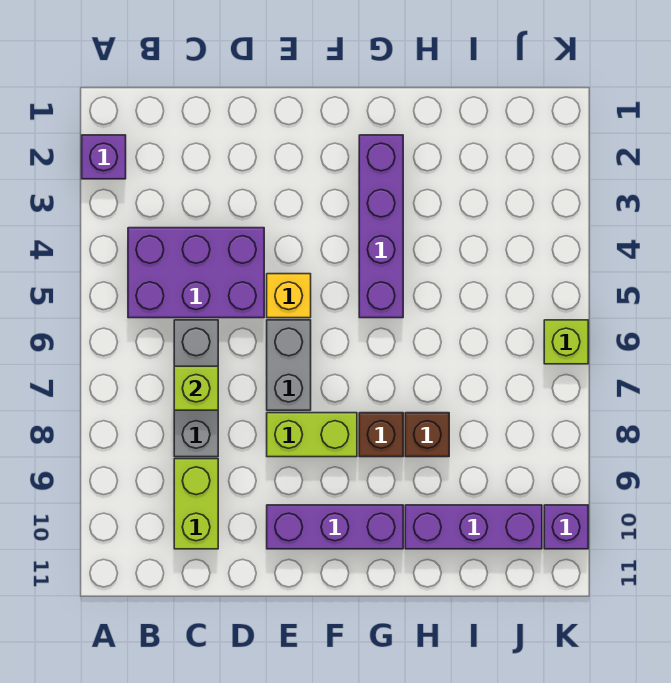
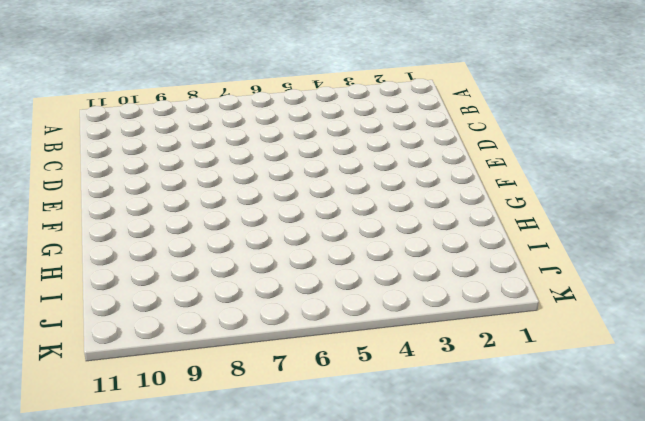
none -> purple 1x1 brick [82,135,126,179]
none -> purple 2x3 brick [128,228,264,318]
none -> grey 1x3 brick [174,320,218,457]

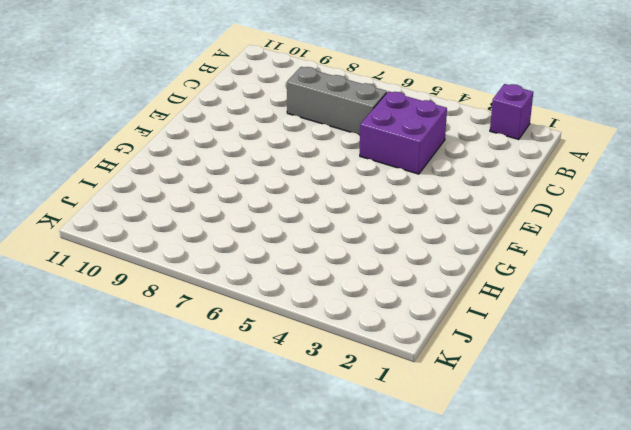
purple 2x2 brick [360,91,447,174] -> purple 2x3 brick [128,228,264,318]
none -> lime 1x2 brick [174,459,218,549]
none -> yellow 1x1 brick [267,274,311,318]
none -> grey 1x2 brick [267,320,311,410]

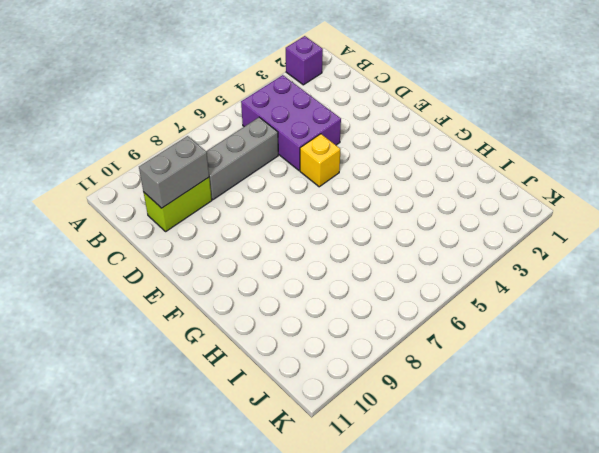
grey 1x2 brick [139,136,209,208] -> grey 1x2 brick moved to [267,320,311,410]
none -> lime 1x2 brick [267,413,357,457]
none -> purple 1x3 brick [267,505,403,549]
none -> purple 1x4 brick [359,135,403,318]

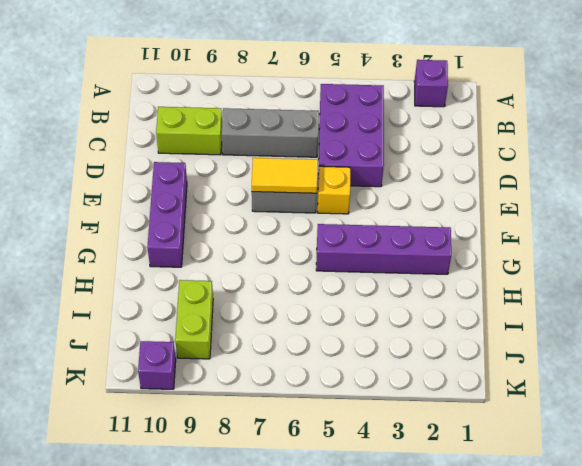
yellow 1x2 tile [252,158,318,193] -> none
lime 1x2 brick [175,280,213,359] -> lime 1x2 brick moved to [267,413,357,457]
none -> brown 1x1 brick [359,413,403,457]
none -> brown 1x1 brick [405,413,449,457]
none -> purple 1x3 brick [405,505,542,549]

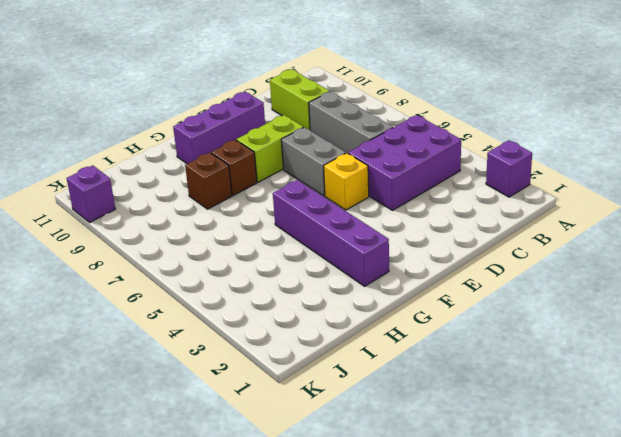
none -> purple 1x3 brick [405,505,542,549]
none -> lime 1x1 brick [544,320,588,364]
none -> lime 1x1 brick [174,366,218,410]

